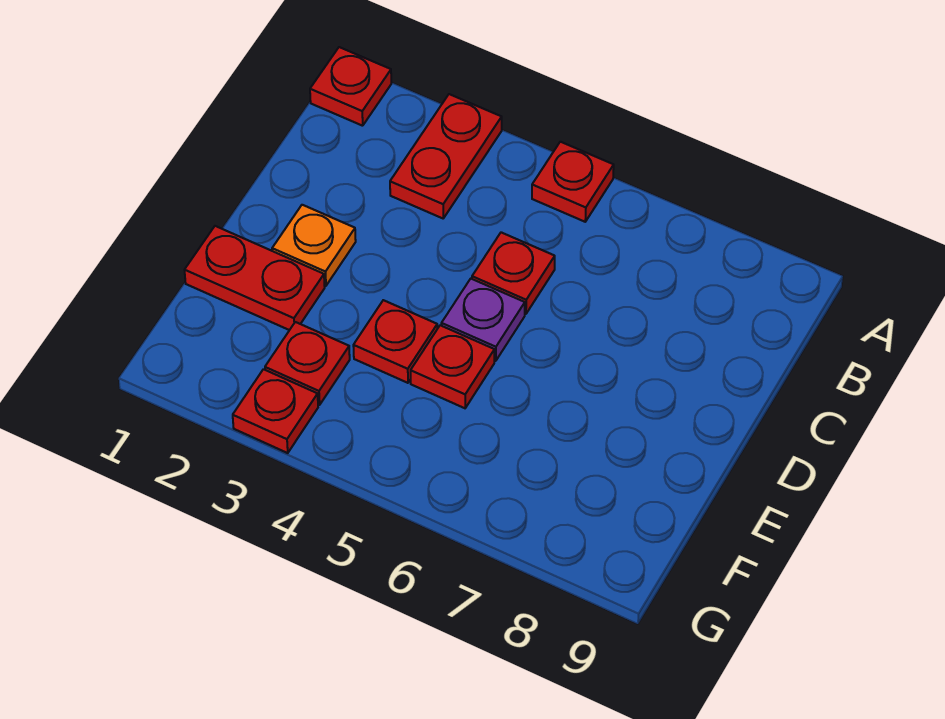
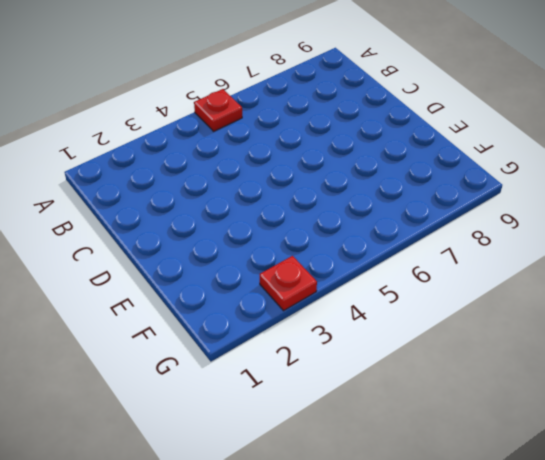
none -> red 1x1 plate [310,47,391,126]
none -> red 1x2 plate [390,94,502,218]

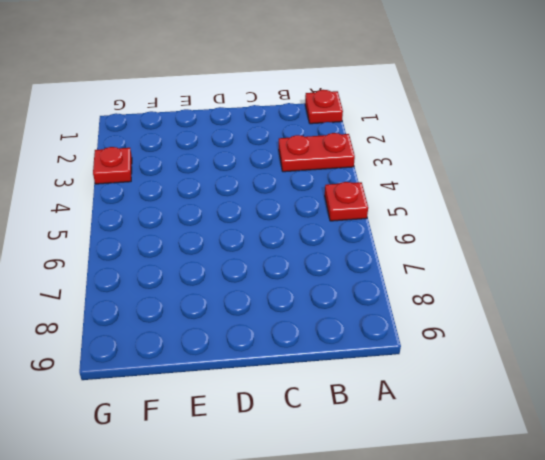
none -> red 1x1 plate [472,232,555,314]
none -> orange 1x1 plate [272,205,356,286]

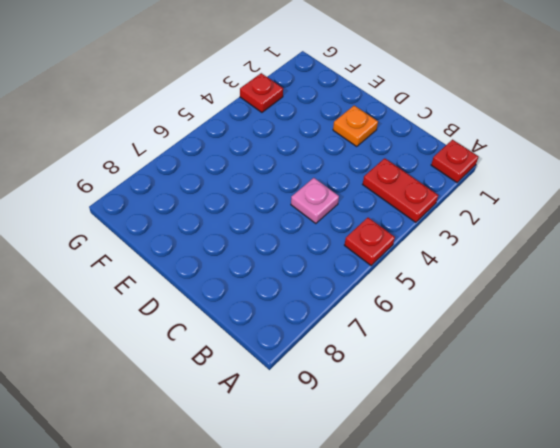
pink 1x1 plate [291,178,339,224] -> red 1x1 plate [472,232,555,314]
none -> purple 1x1 plate [441,279,525,361]
none -> red 1x2 plate [185,226,325,330]

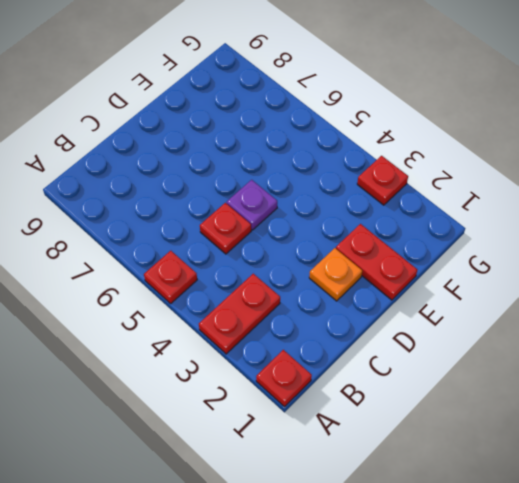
none -> red 1x1 plate [353,300,437,383]
none -> red 1x1 plate [411,325,494,408]

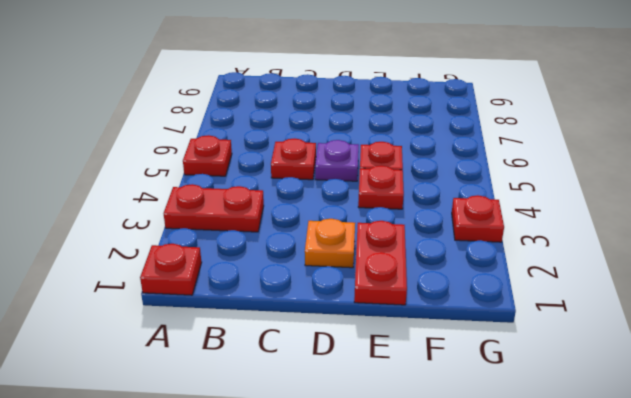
none -> red 1x1 plate [265,322,350,405]

